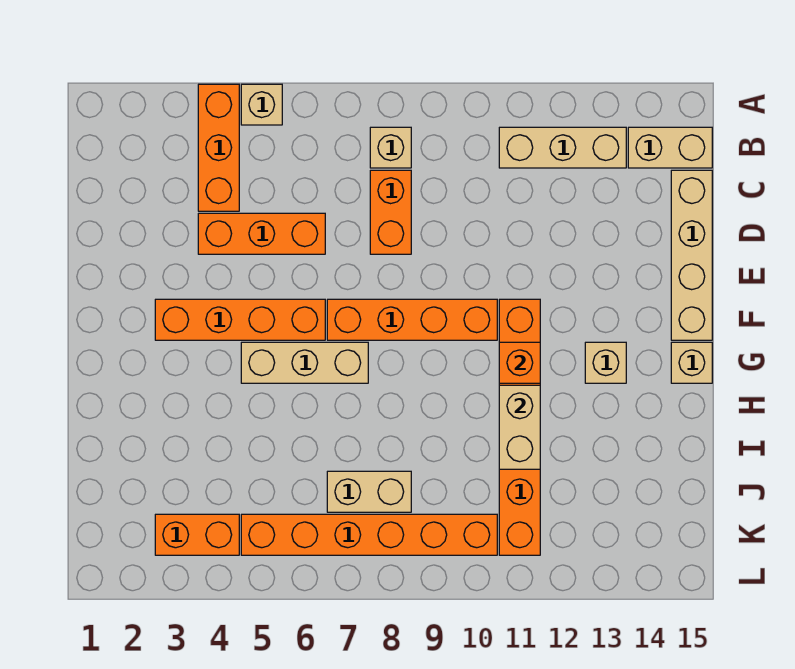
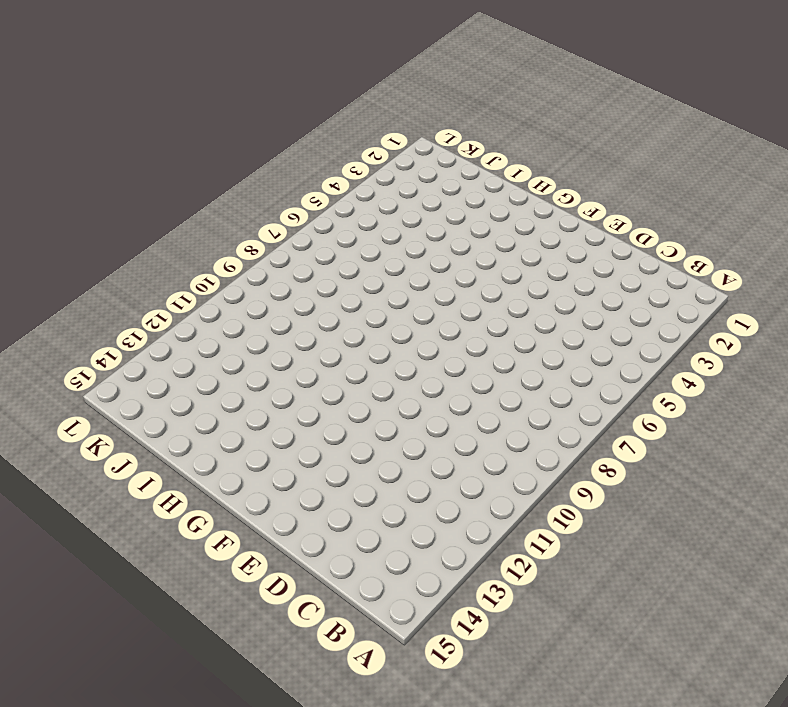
none -> orange 1x3 brick [198,84,239,211]
none -> tan 1x1 brick [241,84,282,125]
none -> tan 1x1 brick [370,127,411,168]

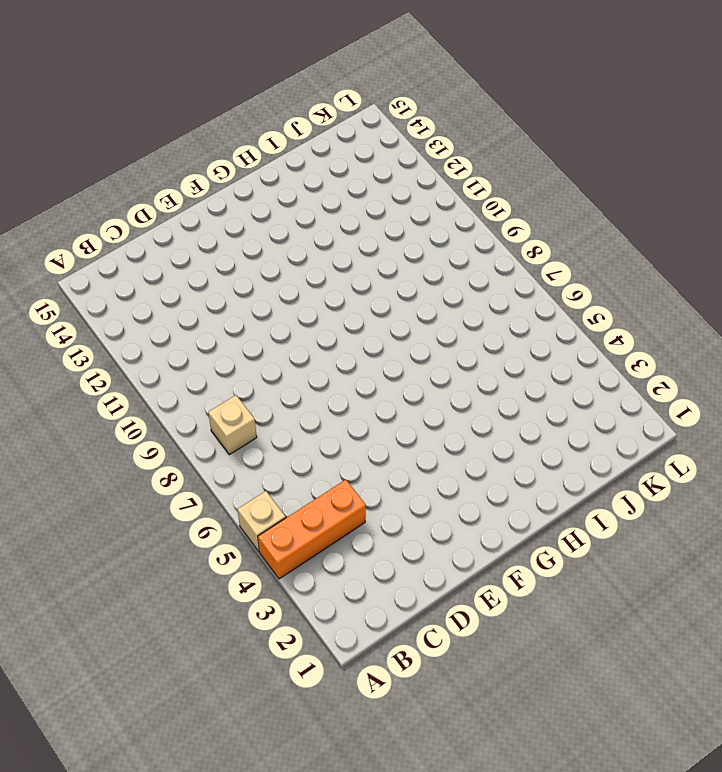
none -> tan 1x3 brick [499,127,626,168]
none -> tan 1x2 brick [628,127,712,168]
none -> orange 1x2 brick [370,170,411,254]

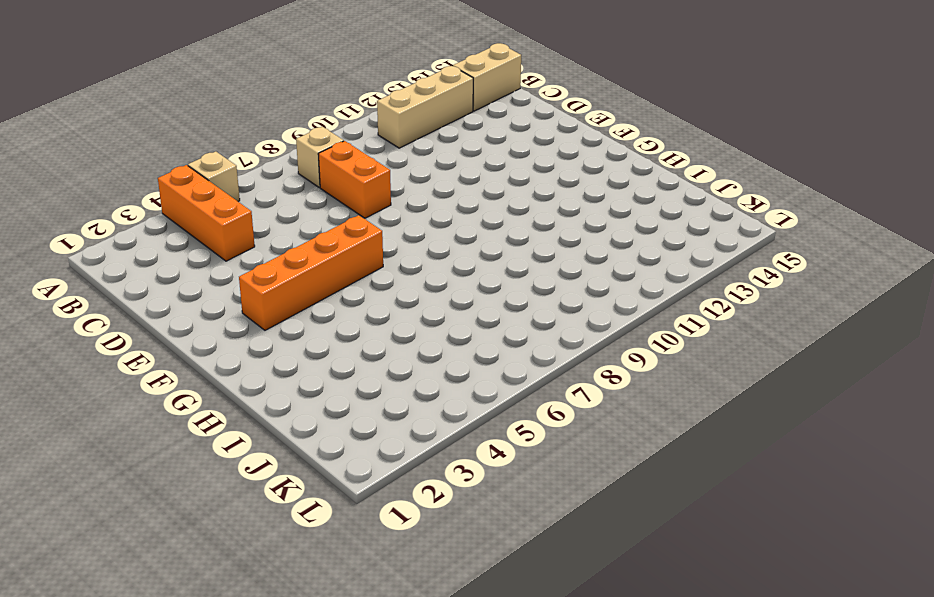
none -> tan 1x4 brick [671,170,712,340]
none -> orange 1x3 brick [198,213,325,254]
none -> orange 1x4 brick [327,299,497,340]

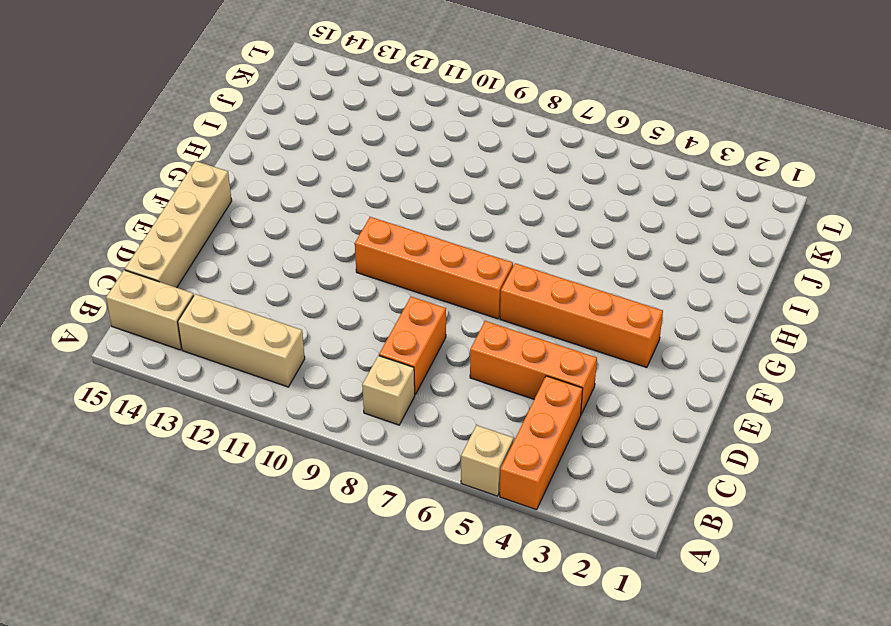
none -> orange 1x6 brick [499,299,540,555]
none -> tan 1x3 brick [241,342,368,383]
none -> tan 1x1 brick [585,342,626,383]

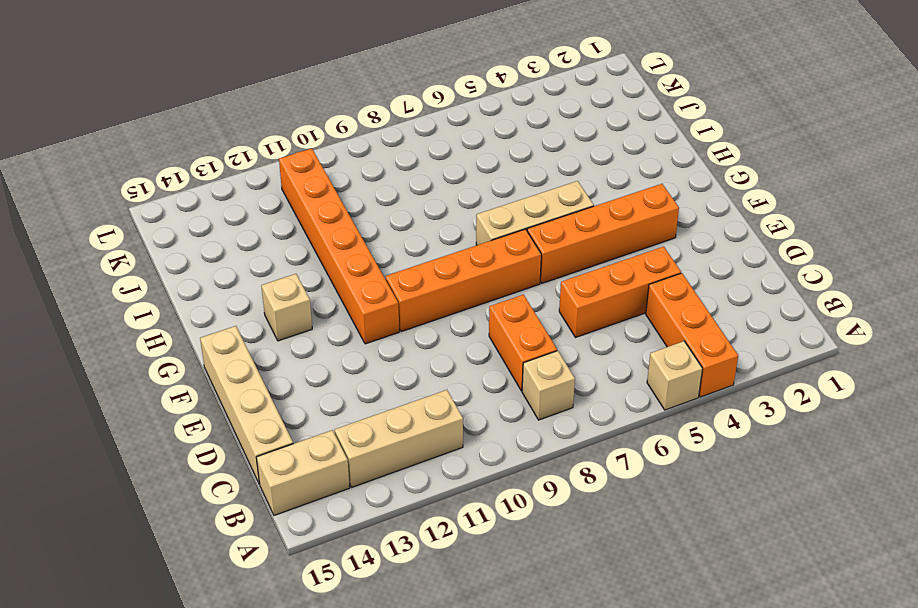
none -> tan 1x1 brick [671,342,712,383]
none -> tan 1x2 brick [327,471,411,512]
none -> orange 1x2 brick [155,514,239,555]

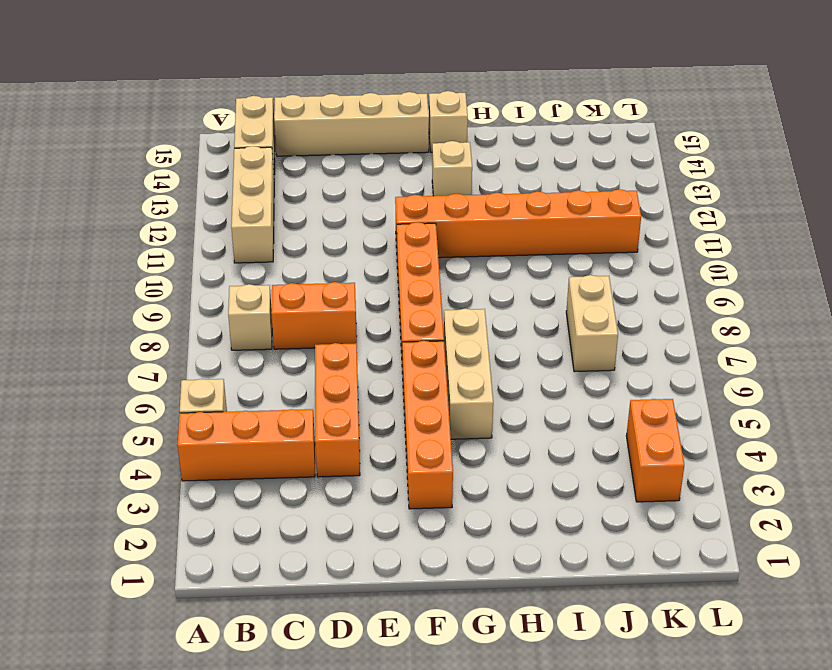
none -> orange 1x6 brick [241,514,497,555]
none -> orange 1x1 brick [499,342,540,383]
none -> tan 1x2 brick [499,385,540,469]

